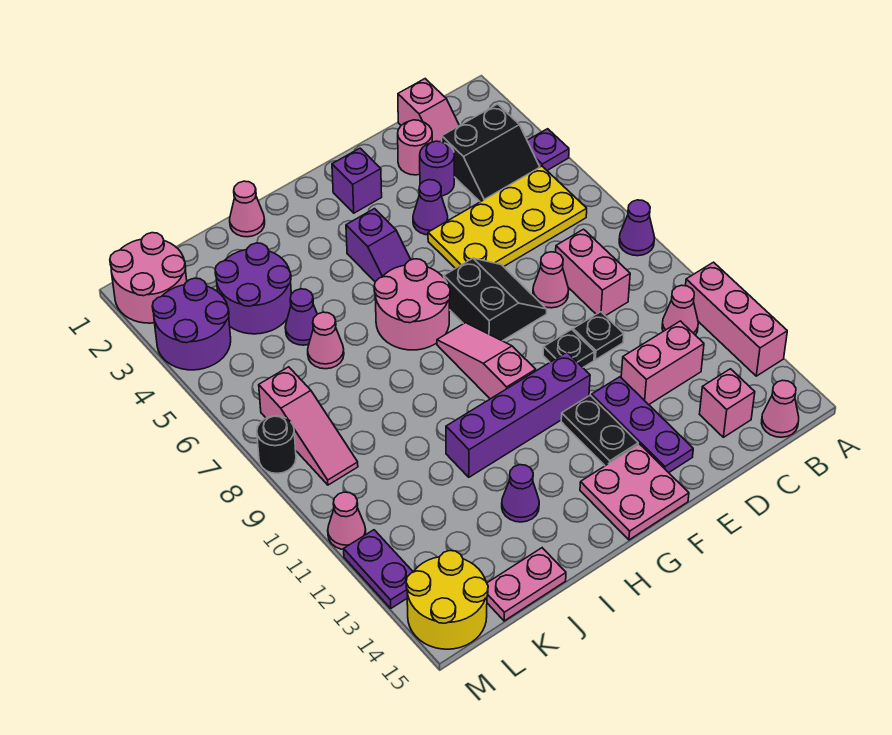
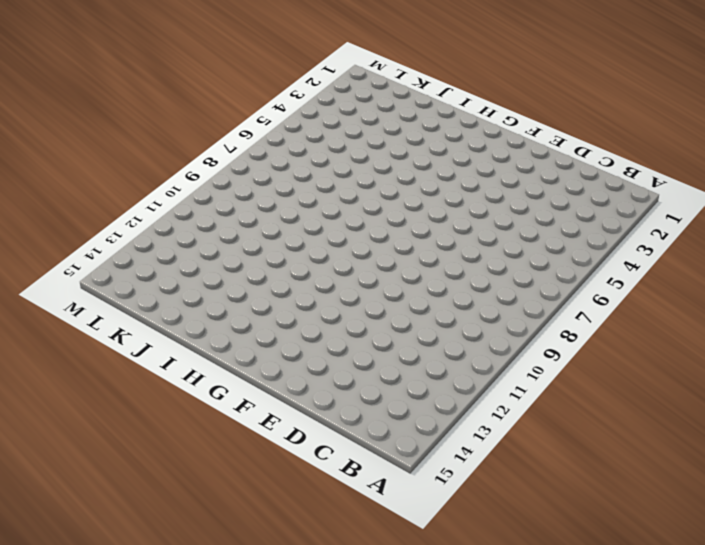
none -> purple 1x1 plate [527,129,569,170]
none -> purple 1x1 cone [619,200,655,256]
none -> pink 1x3 brick [686,262,787,376]
none -> black 2x2 slope [442,104,540,202]

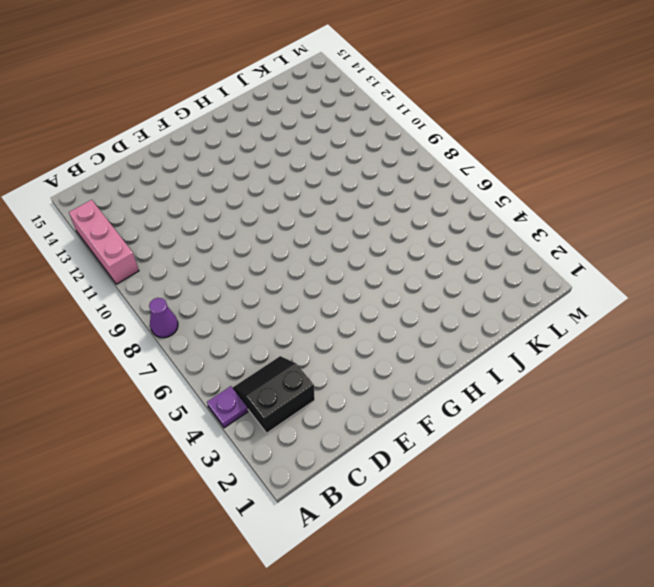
none -> yellow 2x4 plate [428,166,587,268]
none -> pink 1x1 cone [662,285,698,335]
none -> pink 1x1 cone [762,380,799,437]
none -> pink 1x2 slope [398,79,459,142]

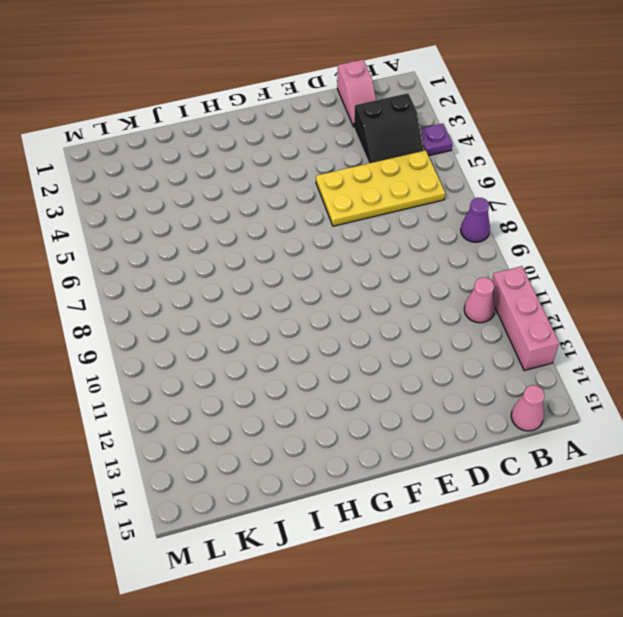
none -> pink 1x2 brick [556,229,630,316]
none -> pink 1x2 brick [621,321,704,405]
none -> pink 1x1 brick [700,369,755,437]
none -> pink 1x1 round brick [398,120,432,175]

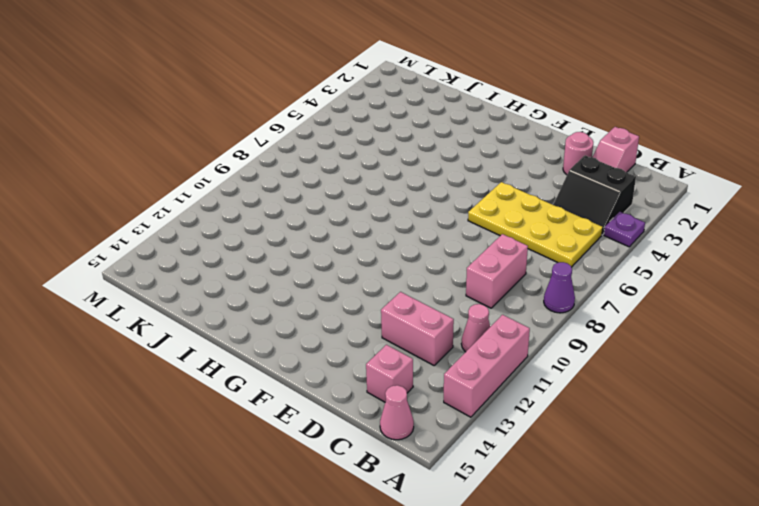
none -> purple 1x1 round brick [420,141,455,196]
none -> pink 1x1 cone [533,252,569,308]
none -> black 1x1 plate [573,312,624,360]
none -> purple 1x1 cone [413,180,448,235]

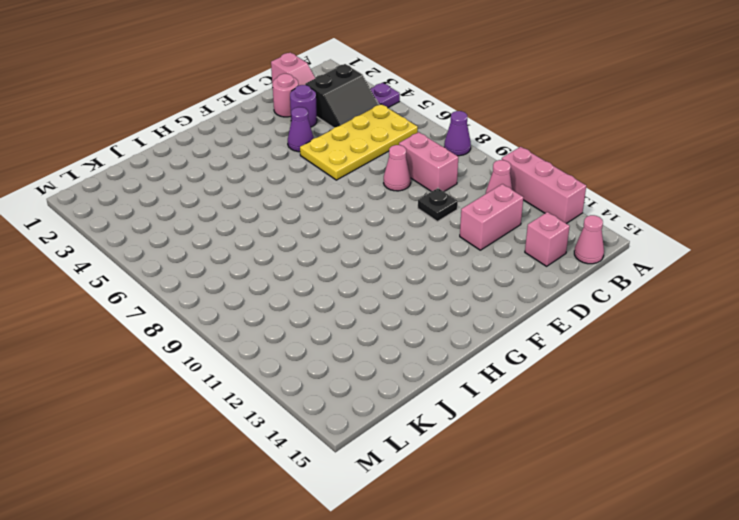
none -> black 2x2 slope [444,258,547,341]
none -> black 1x1 plate [543,329,594,367]
none -> purple 1x3 plate [592,377,693,473]
none -> purple 1x1 brick [332,148,382,213]

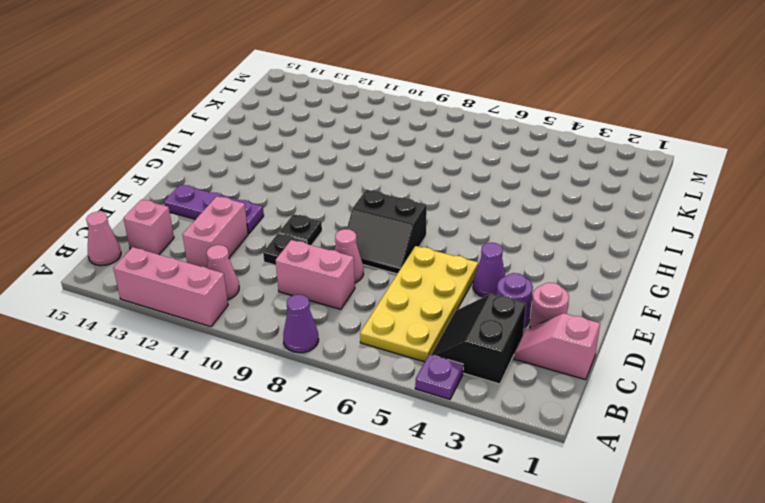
none -> purple 1x1 brick [332,148,382,213]
none -> purple 1x4 brick [446,352,590,477]
none -> black 1x2 plate [561,395,638,466]
none -> pink 2x2 plate [580,444,689,540]

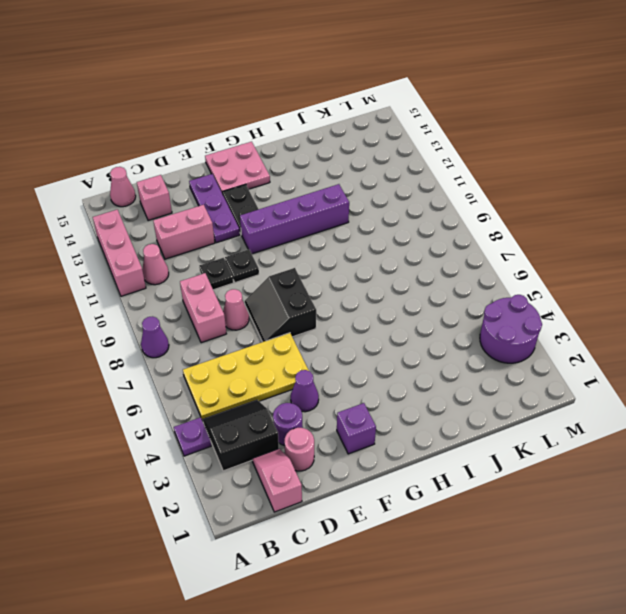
none -> purple 1x2 slope [346,209,411,282]
none -> pink 2x2 round brick [374,259,450,350]
none -> pink 1x3 slope [437,323,536,399]
none -> pink 1x1 cone [230,181,265,237]

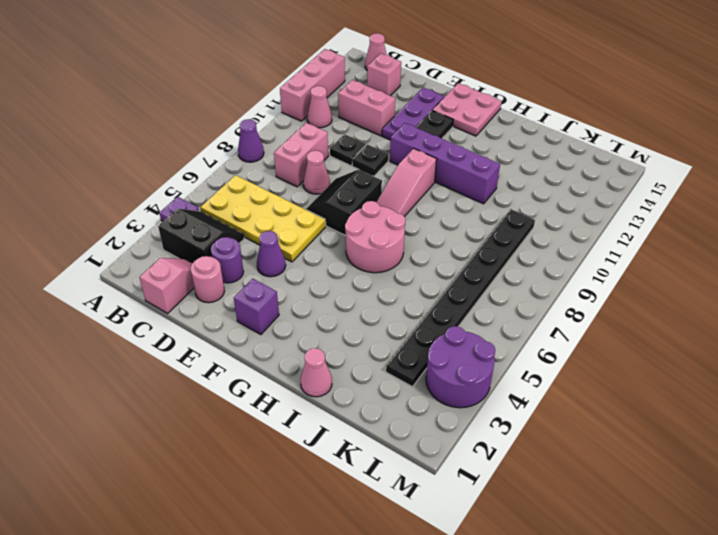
black 1x8 plate [386,209,535,387] -> purple 2x2 round brick [215,243,291,334]
none -> purple 1x2 slope [346,209,411,282]
none -> purple 1x1 cone [502,465,539,522]
none -> purple 1x1 cone [285,289,317,345]
none -> pink 1x1 cone [308,312,344,369]

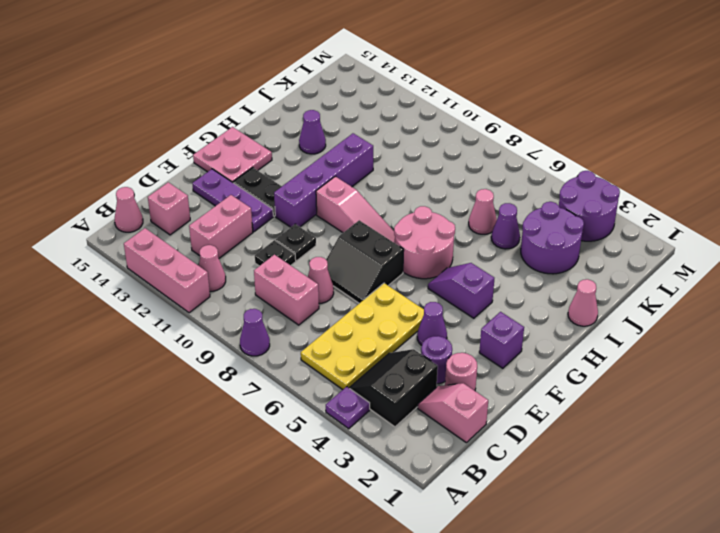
none -> pink 1x2 plate [487,548,566,621]
none -> pink 2x2 round brick [110,233,187,323]
none -> pink 1x3 slope [259,367,358,485]
none -> yellow 2x2 round brick [406,551,488,649]

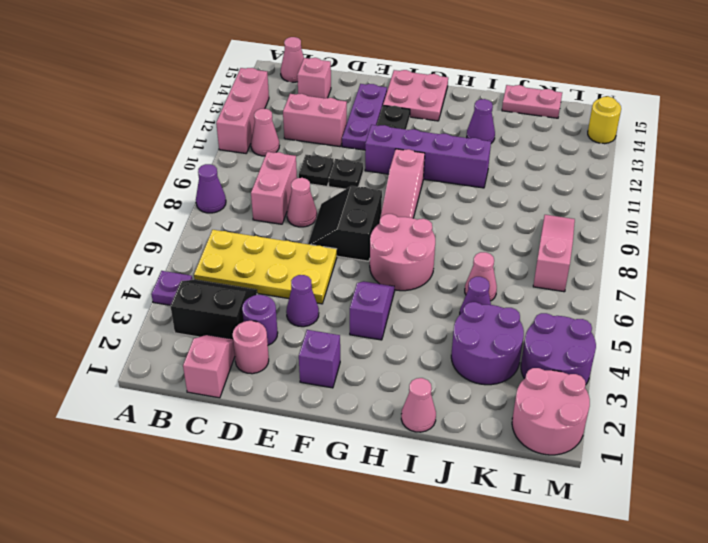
yellow 1x1 round brick [588,96,621,144] -> yellow 2x2 round brick [406,551,488,649]
none -> black 1x1 round brick [257,416,296,473]
none -> pink 1x1 cone [328,492,366,549]
none -> purple 1x2 plate [344,530,413,608]

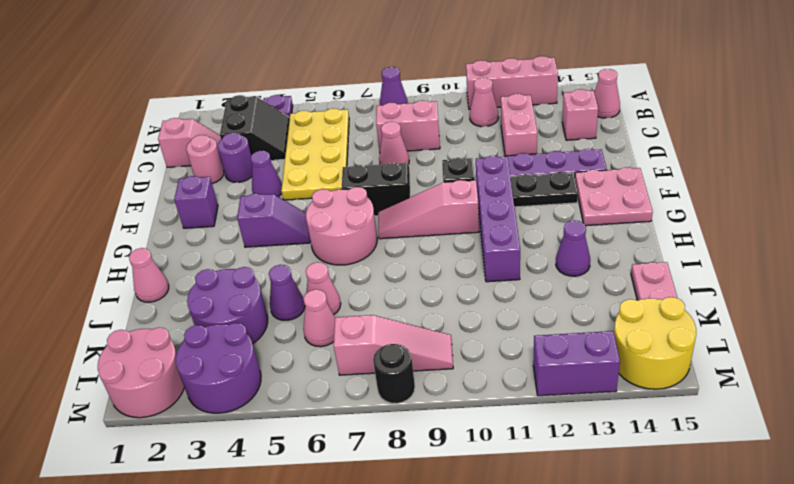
pink 1x1 cone [303,290,335,347] -> pink 1x1 cone moved to [328,492,366,549]
purple 1x2 brick [533,331,620,396] -> purple 1x2 plate [344,530,413,608]
none -> black 1x1 plate [573,312,624,360]

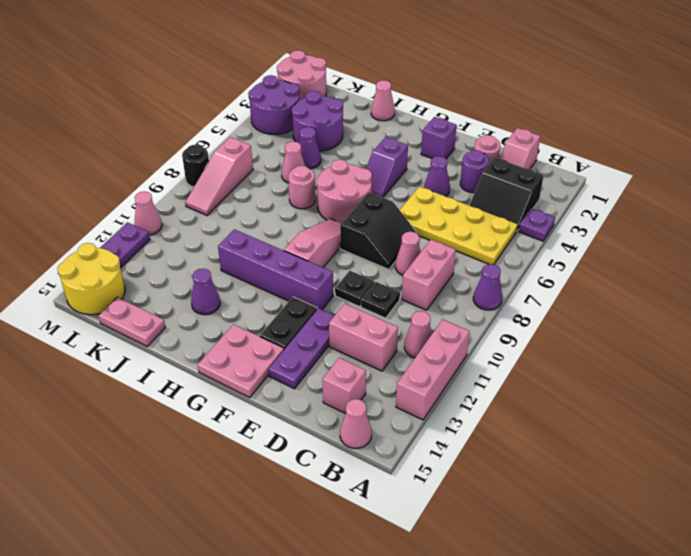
pink 1x1 round brick [288,166,315,209] -> none

